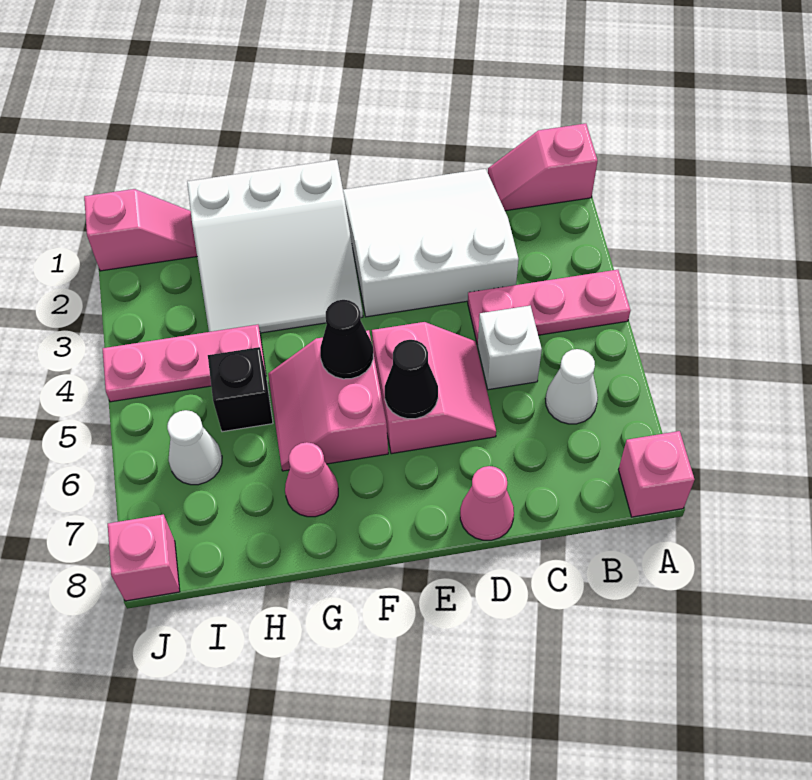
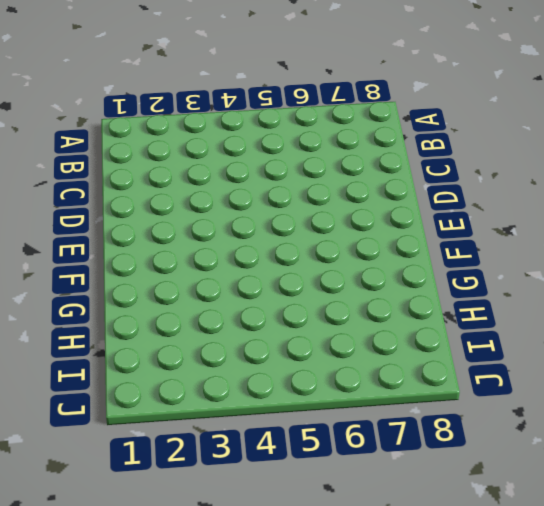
none -> pink 1x2 slope [488,124,598,211]
none -> pink 1x3 plate [468,270,630,345]
none -> pink 1x1 brick [618,431,695,517]

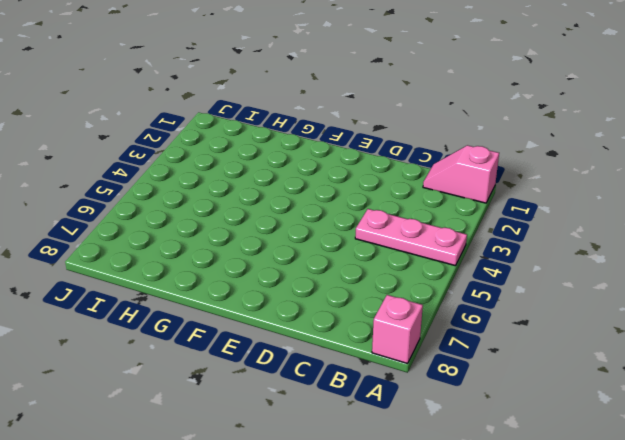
none -> white 1x1 cone [545,349,598,424]
none -> white 3x3 slope [343,169,519,317]
none -> white 1x1 brick [478,306,542,390]

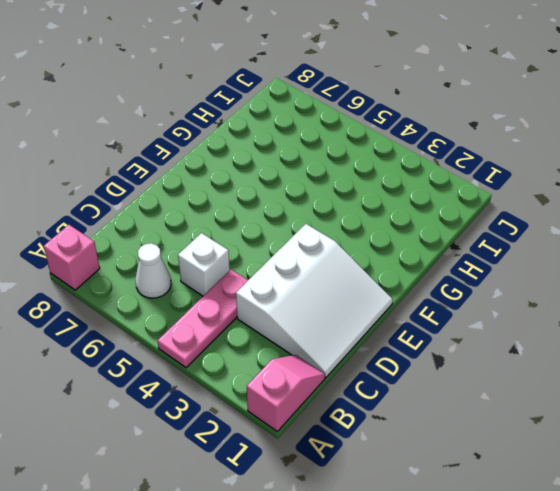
none -> pink 2x2 slope [372,322,496,454]
none -> pink 1x1 cone [460,466,514,540]
none -> white 3x3 slope [187,160,363,333]

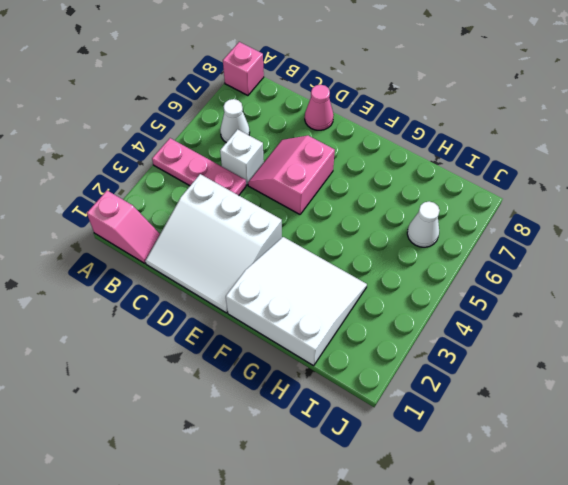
none -> pink 2x2 slope [268,330,388,471]
none -> pink 1x1 cone [285,442,338,517]
none -> pink 1x3 plate [103,325,266,402]

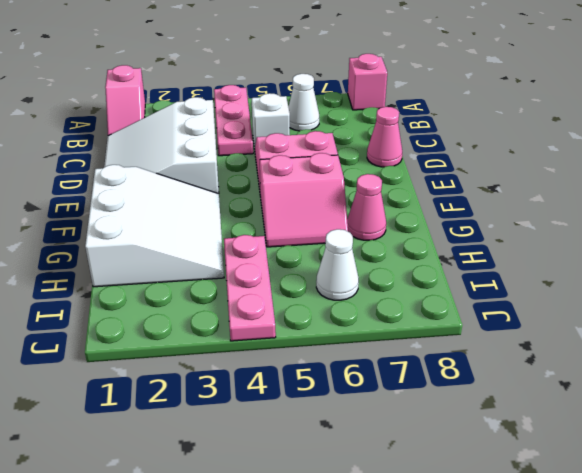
none -> black 1x1 brick [208,347,273,432]
none -> pink 1x2 slope [84,189,197,271]
none -> pink 1x1 brick [108,515,180,601]

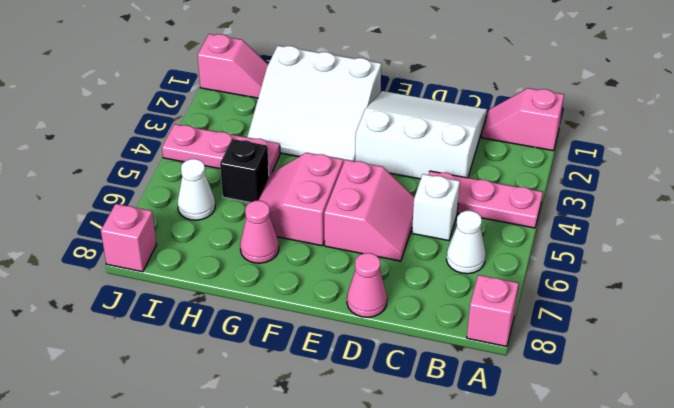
none -> black 1x1 cone [385,340,438,419]
none -> black 1x1 cone [320,300,373,379]

